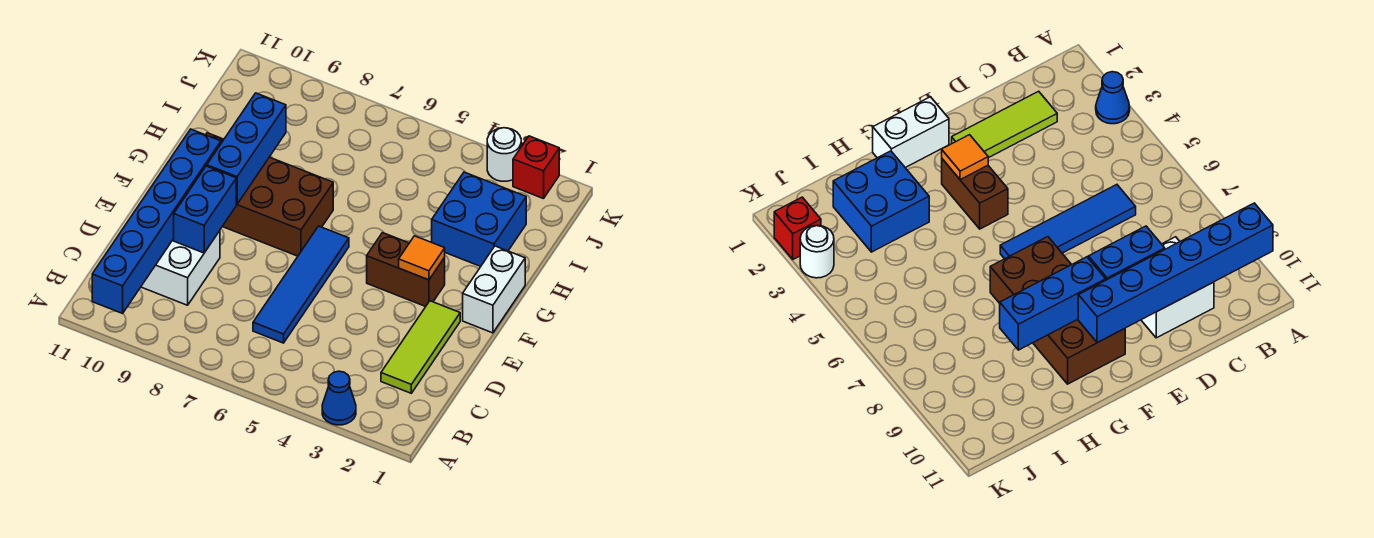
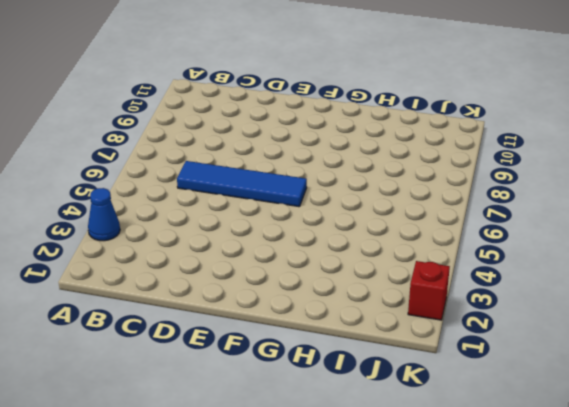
none -> lime 1x3 tile [381,301,460,393]
none -> white 2x2 brick [141,231,220,305]
none -> white 1x2 brick [463,246,525,333]

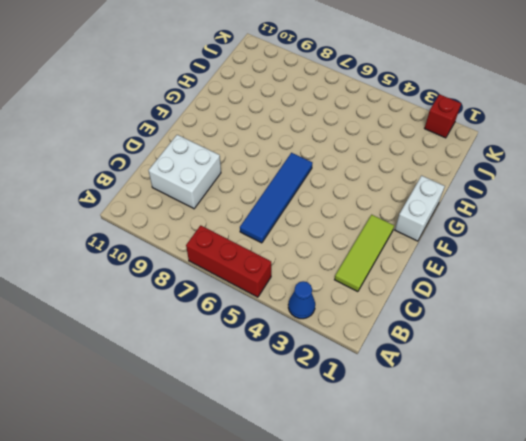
red 1x3 brick [186,225,271,297] -> none
none -> brown 1x2 brick [367,233,445,307]
none -> brown 2x4 brick [206,133,333,256]
none -> blue 2x2 brick [432,172,526,266]

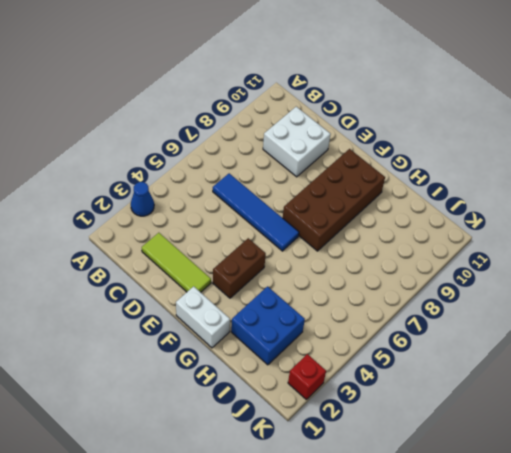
none -> white 1x1 round brick [487,128,521,181]
none -> blue 1x6 brick [92,129,221,314]
none -> blue 1x2 brick [174,166,236,253]

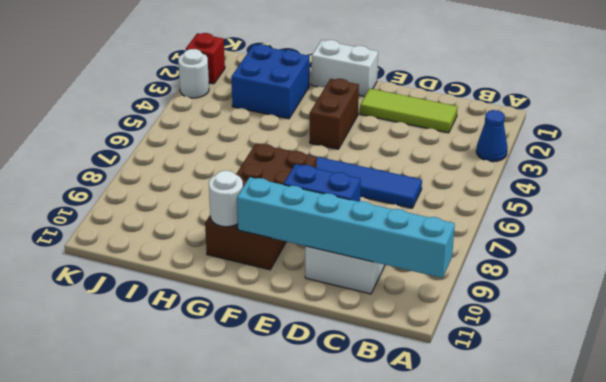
cyan 1x6 brick [237,177,455,278] -> blue 1x6 brick [92,129,221,314]
white 1x1 round brick [209,171,243,227] -> none
none -> orange 1x1 tile [399,236,445,280]
none -> blue 1x3 brick [207,93,286,204]

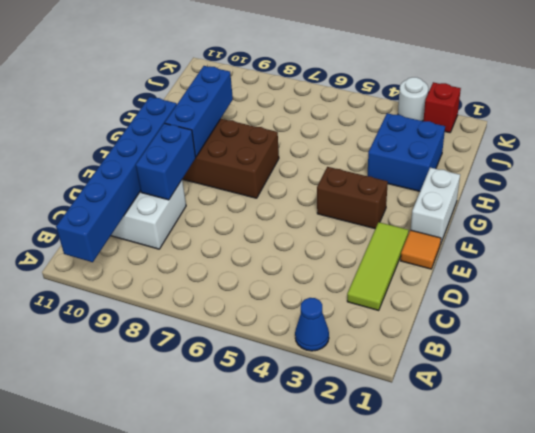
orange 1x1 tile [401,230,441,269] -> orange 1x1 tile moved to [399,236,445,280]
none -> blue 1x4 tile [253,226,349,343]

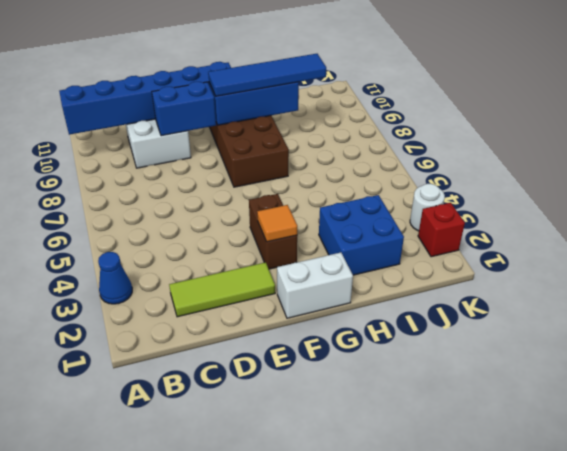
blue 1x4 tile [208,54,326,96] -> blue 1x4 tile moved to [253,226,349,343]

